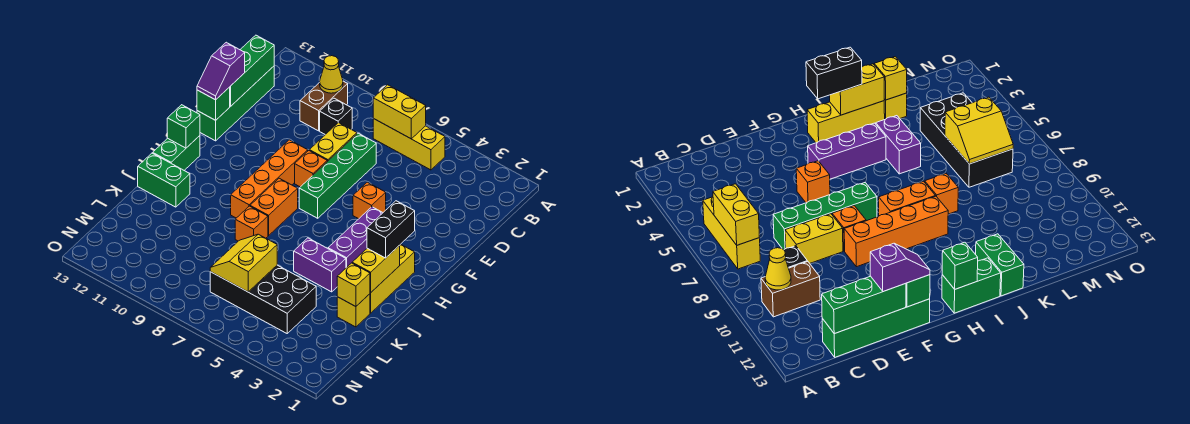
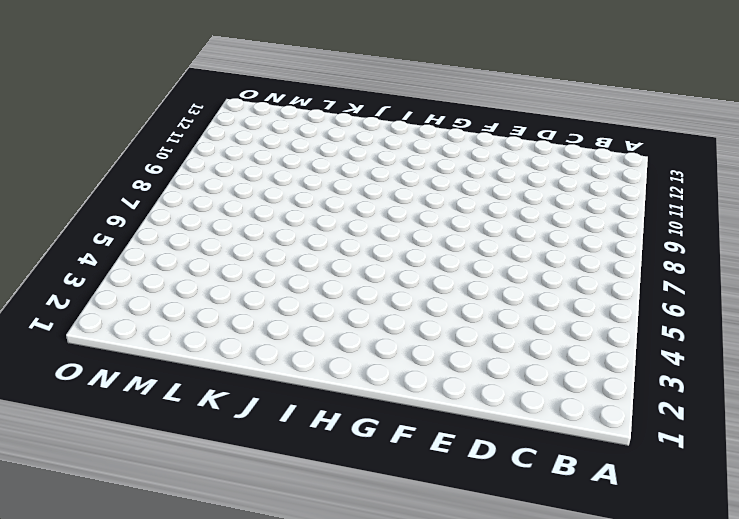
none -> yellow 1x3 brick [373,119,445,170]
none -> brown 1x2 brick [300,81,348,131]
none -> black 1x1 brick [320,98,352,135]

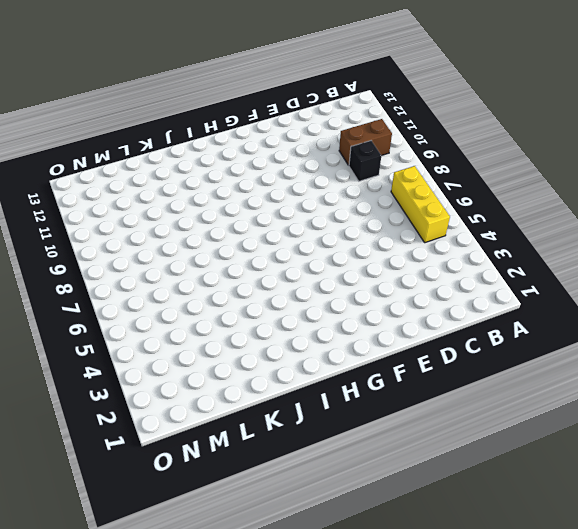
none -> green 1x4 brick [197,66,274,141]
none -> green 1x4 brick [299,133,376,218]
none -> yellow 1x2 brick [309,123,357,162]

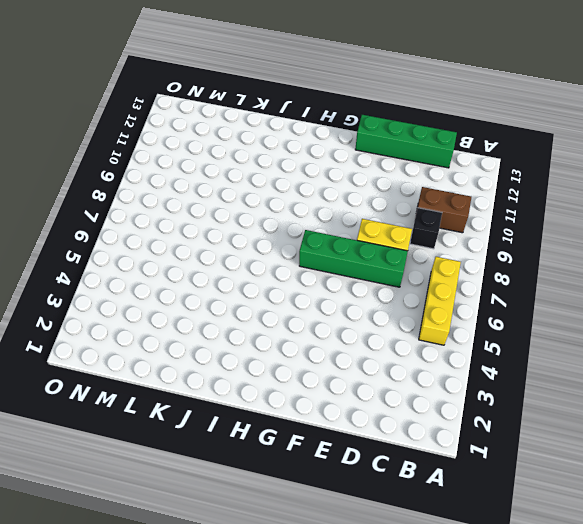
none -> orange 1x1 brick [353,182,386,219]
none -> orange 1x1 brick [295,151,327,187]
none -> orange 1x4 brick [231,140,308,218]

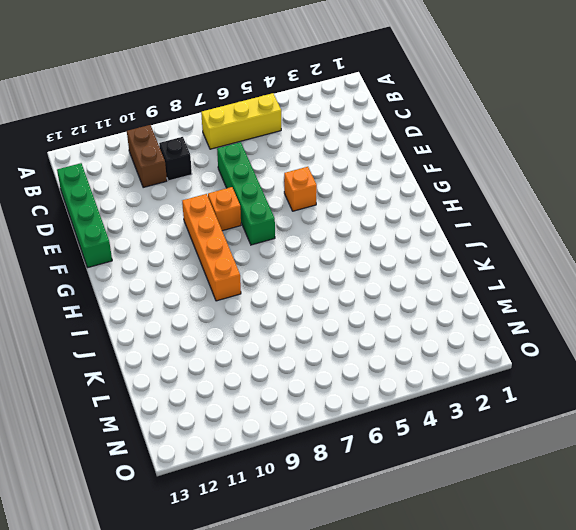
none -> yellow 1x2 brick [309,123,357,162]
none -> purple 1x3 brick [328,207,383,268]
none -> yellow 1x3 brick [370,244,415,313]

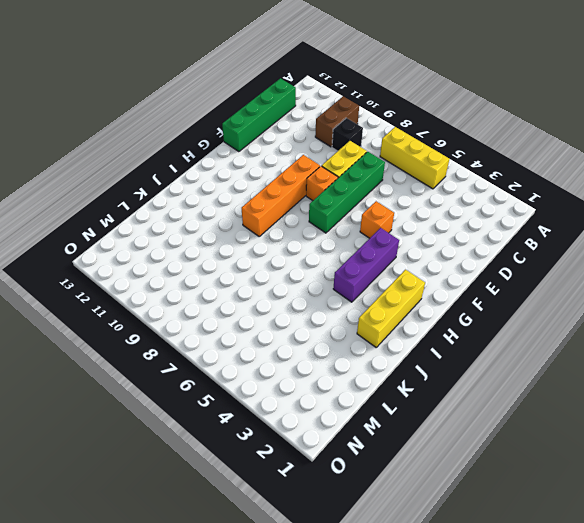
none -> orange 1x2 brick [250,178,298,236]
none -> green 1x2 brick [153,136,200,170]
none -> purple 1x2 brick [294,238,346,292]

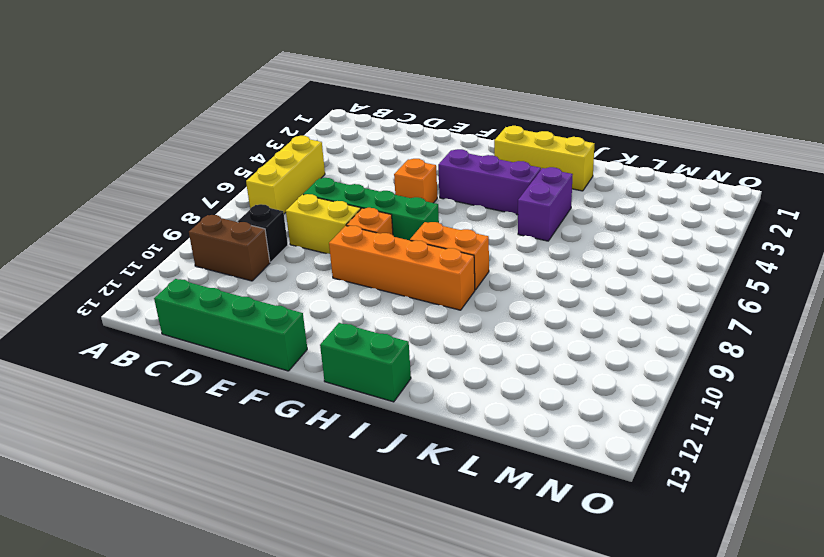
none -> orange 1x1 brick [235,206,268,241]
none -> green 1x2 brick [138,153,190,207]
none -> yellow 1x1 brick [337,294,370,327]

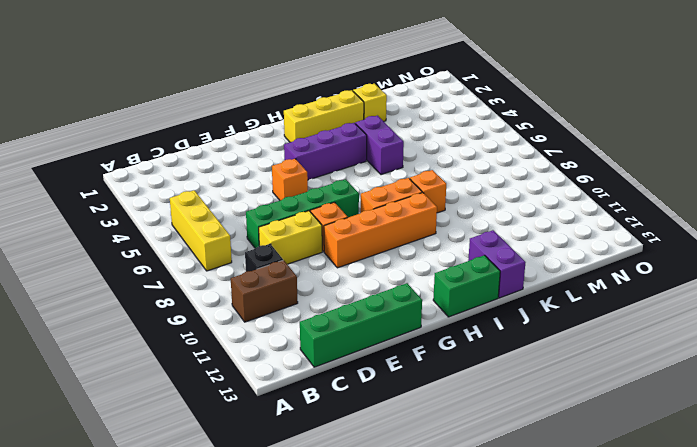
purple 1x2 brick [468,230,526,298] -> green 1x2 brick [138,153,190,207]
none -> black 2x4 brick [210,265,316,333]
none -> yellow 1x2 brick [373,85,426,139]
none -> yellow 1x1 cone [320,56,343,93]

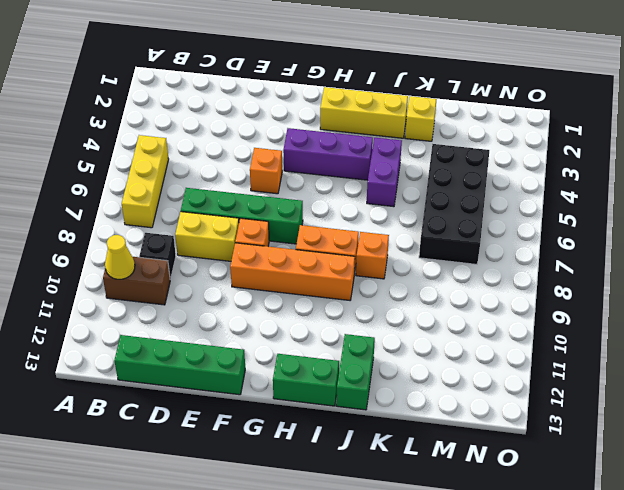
none -> yellow 1x2 brick [373,85,426,139]
none -> green 1x3 brick [230,35,274,107]
none -> green 1x1 brick [197,87,230,120]

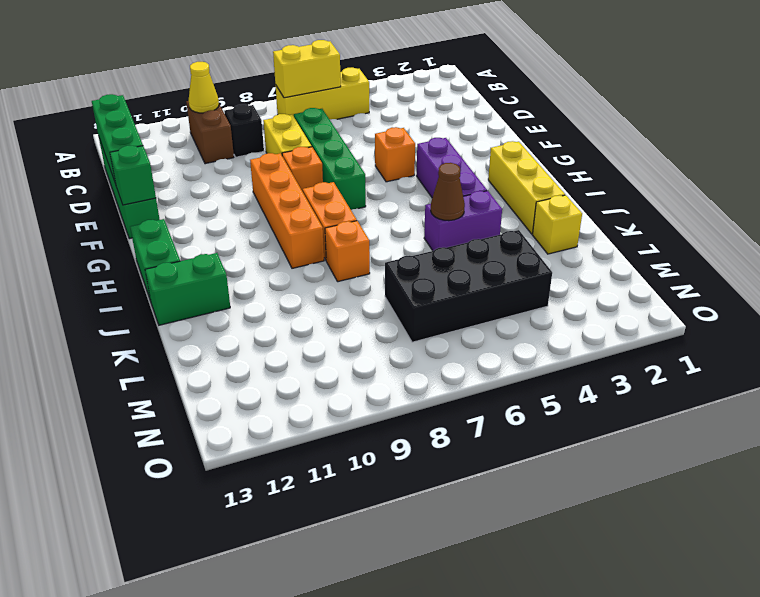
brown 1x1 cone [431,163,465,221] -> none
none -> green 1x1 brick [167,105,200,148]
none -> yellow 1x2 brick [352,245,400,293]
none -> yellow 1x1 brick [337,263,370,307]

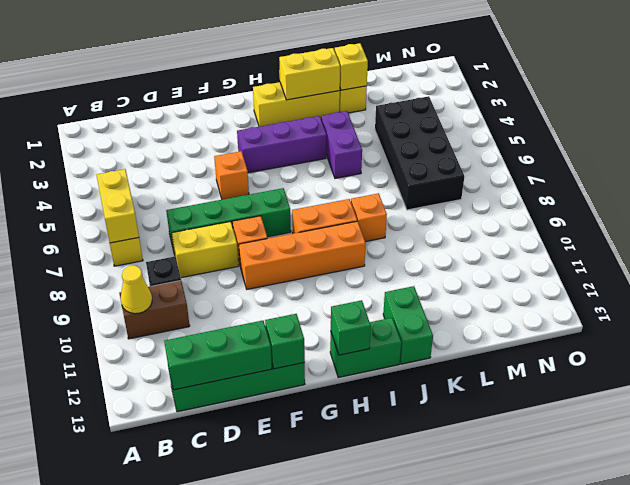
none -> yellow 2x2 slope [210,234,277,292]
none -> purple 1x2 slope [197,42,245,100]
none -> black 1x2 brick [367,201,415,258]

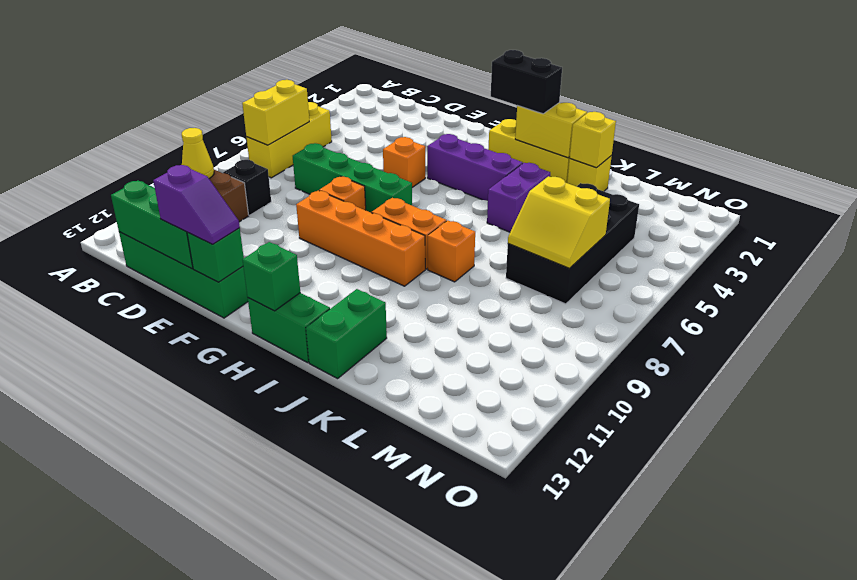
none -> yellow 1x2 brick [309,123,357,162]

